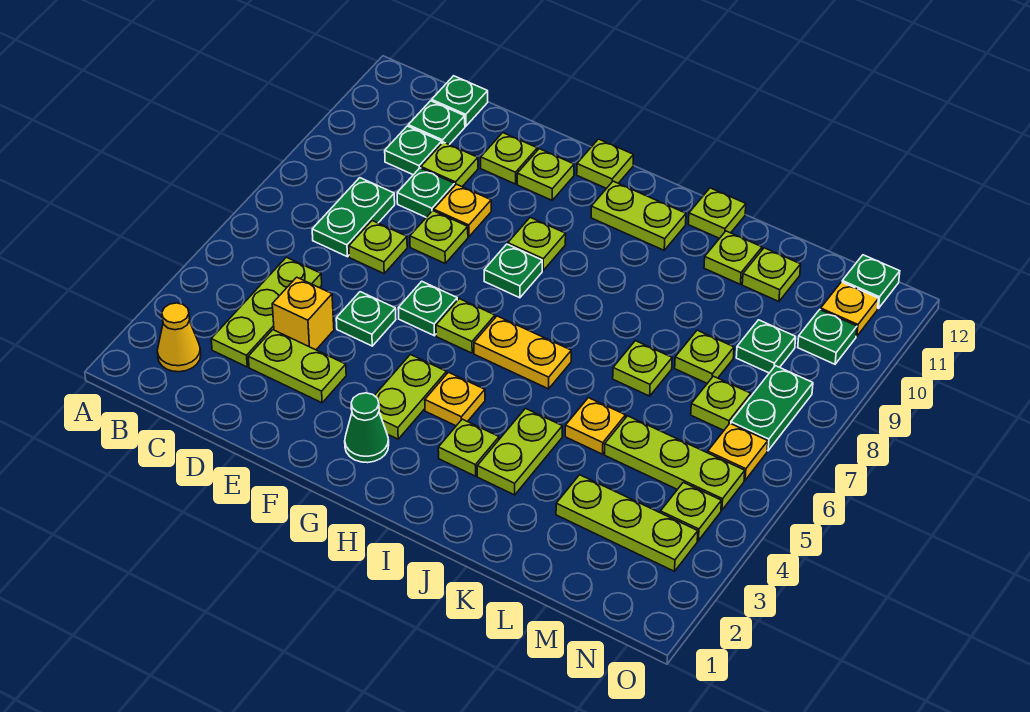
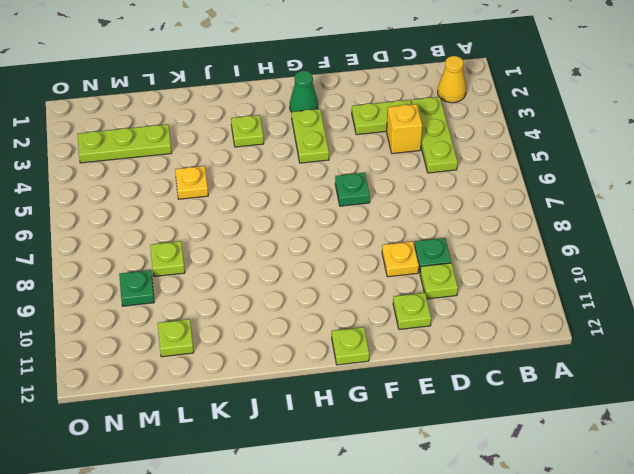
none -> green 1x2 plate [312,178,395,257]
none -> green 1x1 plate [385,126,442,175]
none -> green 1x1 plate [408,101,465,145]
none -> green 1x1 plate [432,76,488,126]

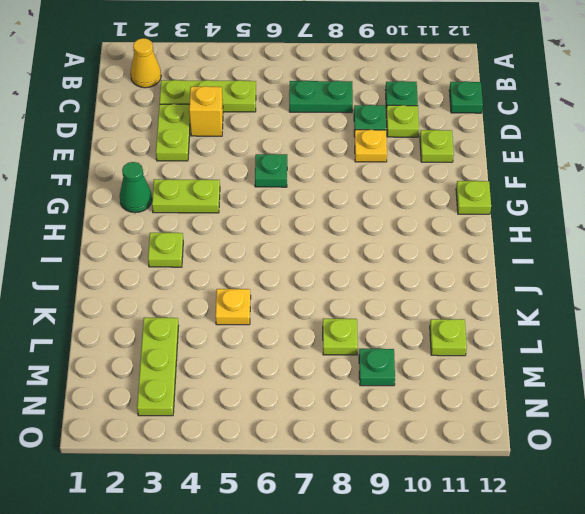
none -> green 1x1 plate [408,101,465,145]
none -> lime 1x1 plate [349,221,407,273]
none -> green 1x1 plate [336,292,396,346]
none -> lime 1x1 plate [410,211,468,263]

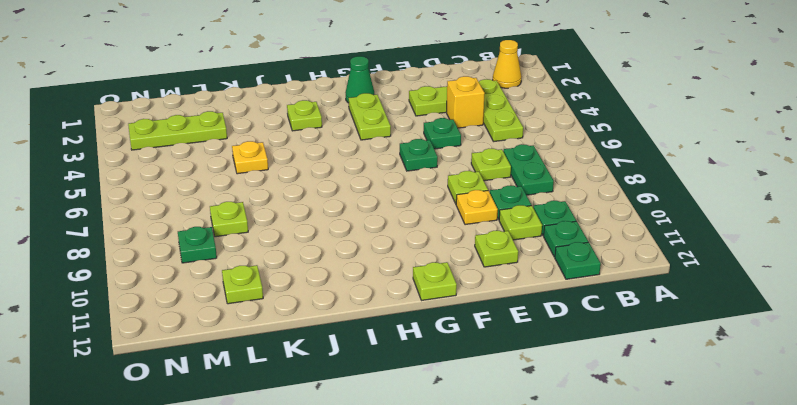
none -> lime 1x1 plate [517,149,574,200]
none -> lime 1x1 plate [436,299,495,353]
none -> green 1x1 plate [484,244,542,298]
none -> lime 1x1 plate [508,217,566,270]

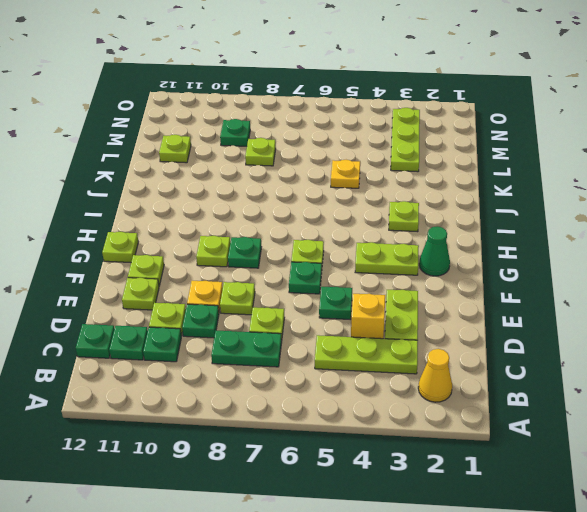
none -> yellow 1x1 plate [425,372,485,426]
none -> yellow 1x2 plate [474,316,571,389]
none -> lime 1x2 plate [591,181,686,250]
none -> lime 1x2 plate [477,409,562,495]

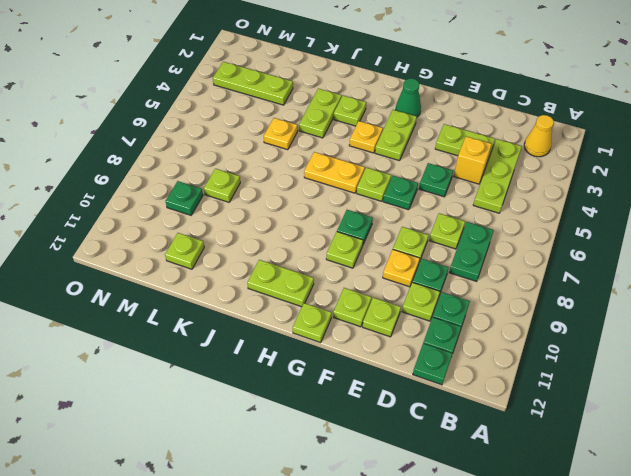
none -> lime 1x1 plate [688,188,746,238]
none -> lime 1x1 plate [613,341,672,396]
none -> lime 1x1 plate [704,231,762,284]
none -> lime 1x3 plate [604,416,745,510]

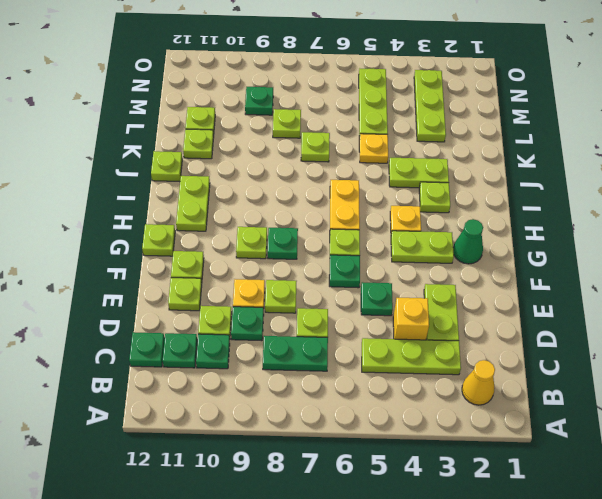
none -> lime 1x1 plate [691,376,751,430]
none -> lime 1x1 plate [660,482,721,540]
none -> yellow 1x1 plate [708,423,768,480]
none -> green 1x2 plate [731,366,813,451]

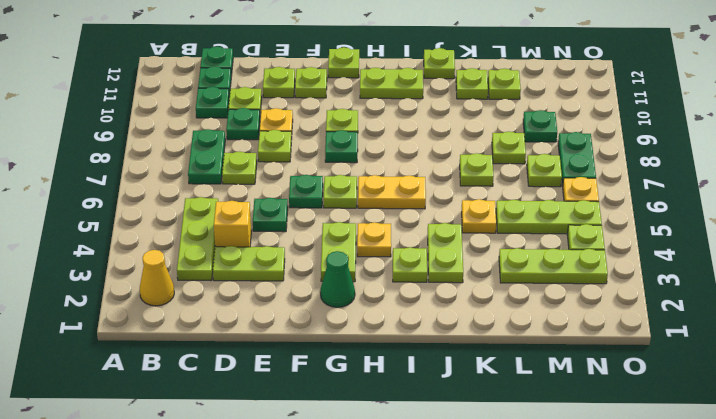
none -> green 1x1 plate [798,310,857,364]
none -> yellow 1x1 plate [821,282,878,336]
none -> green 1x1 plate [842,255,900,308]

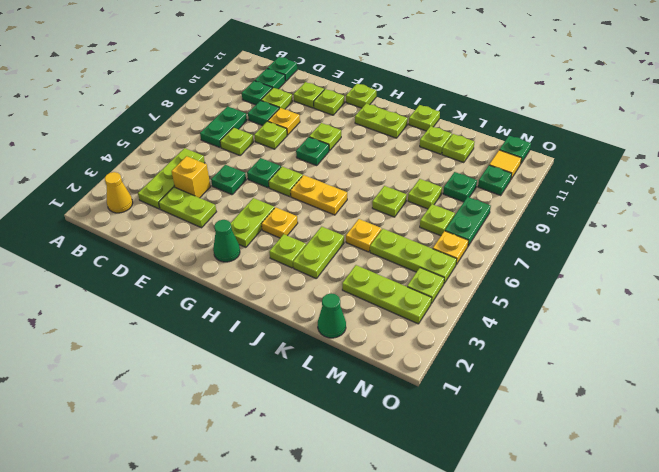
green 1x1 cone [318,293,346,338] -> none
yellow 1x1 tile [489,150,521,179] -> yellow 1x1 plate [821,282,878,336]

